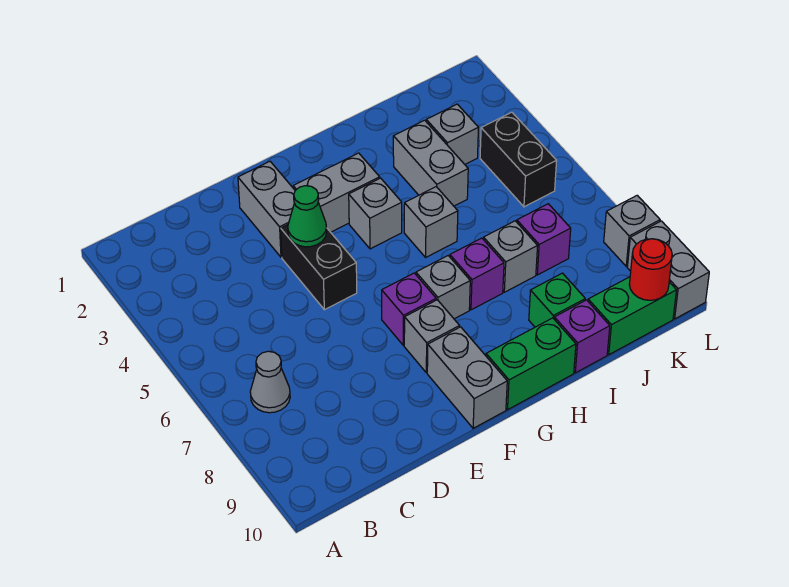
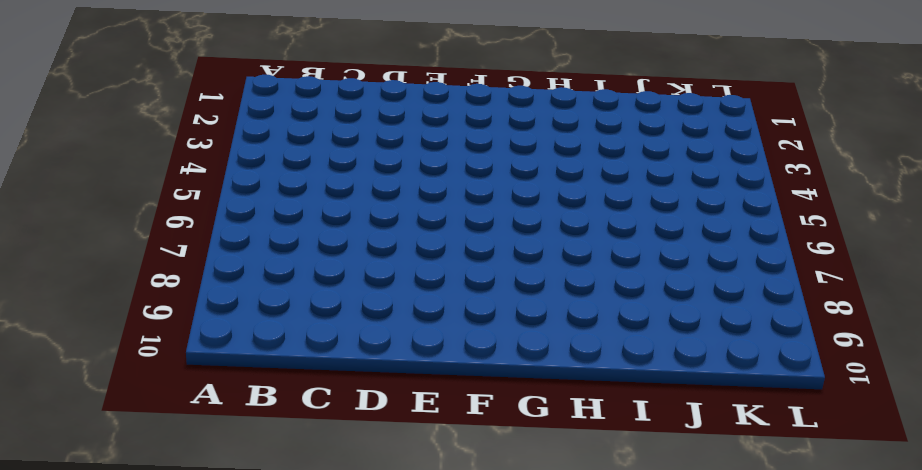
none -> grey 1x1 cone [250,351,290,413]
none -> grey 1x2 brick [238,162,295,257]
none -> black 1x2 brick [281,225,357,310]

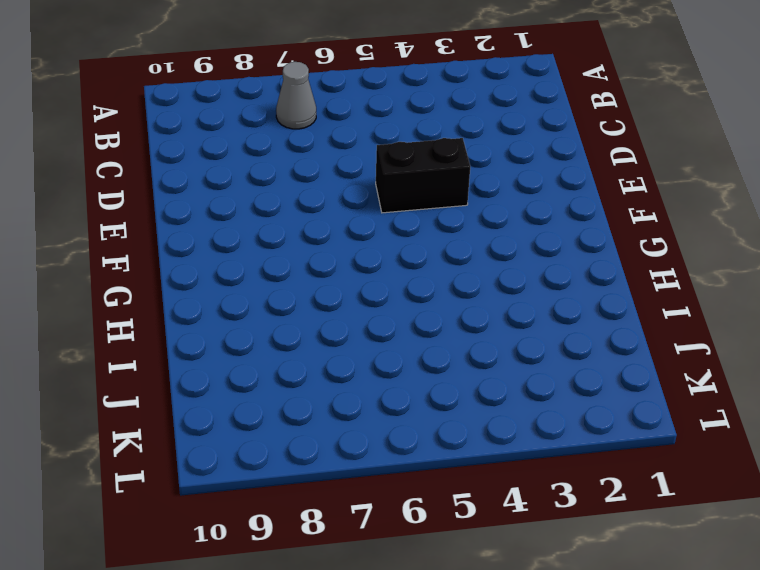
none -> grey 1x2 brick [238,162,295,257]
none -> grey 1x2 brick [293,153,380,232]
none -> purple 1x1 brick [382,273,436,345]

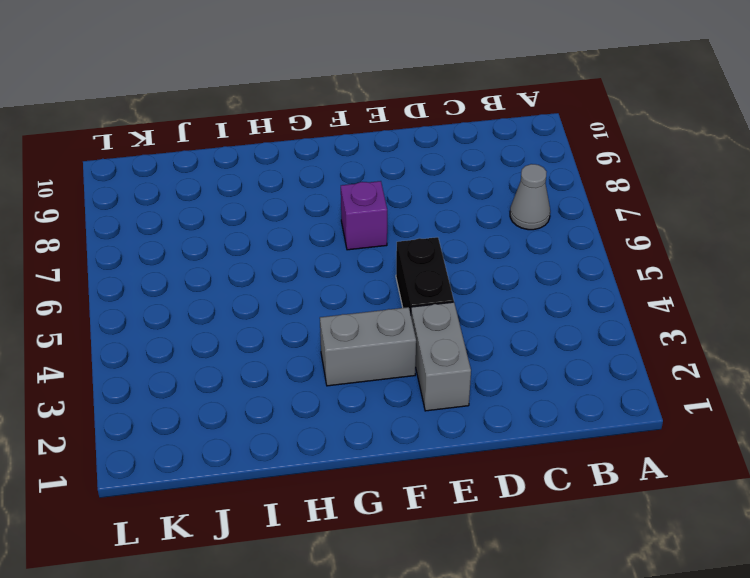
none -> grey 1x1 brick [404,300,460,373]
none -> grey 1x2 brick [427,327,507,428]
none -> grey 1x1 brick [349,178,402,249]

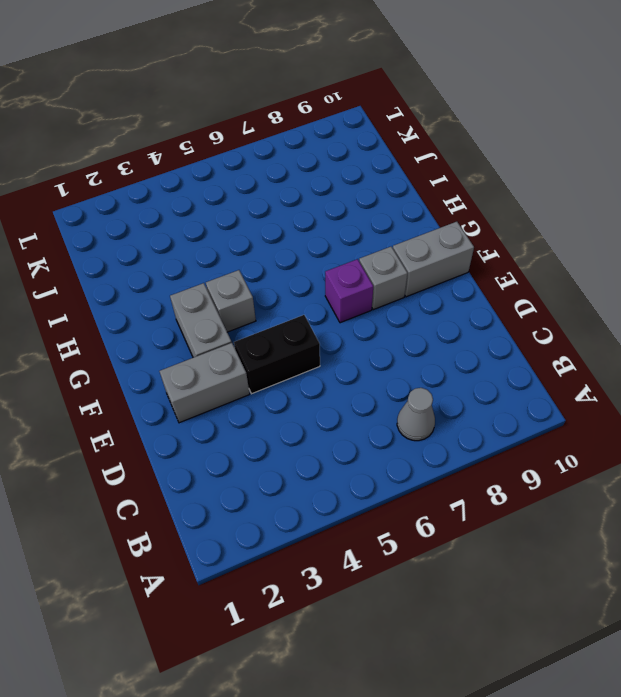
none -> grey 1x1 brick [416,256,470,319]
none -> green 1x2 brick [486,318,576,410]
none -> grey 1x1 brick [404,187,458,257]

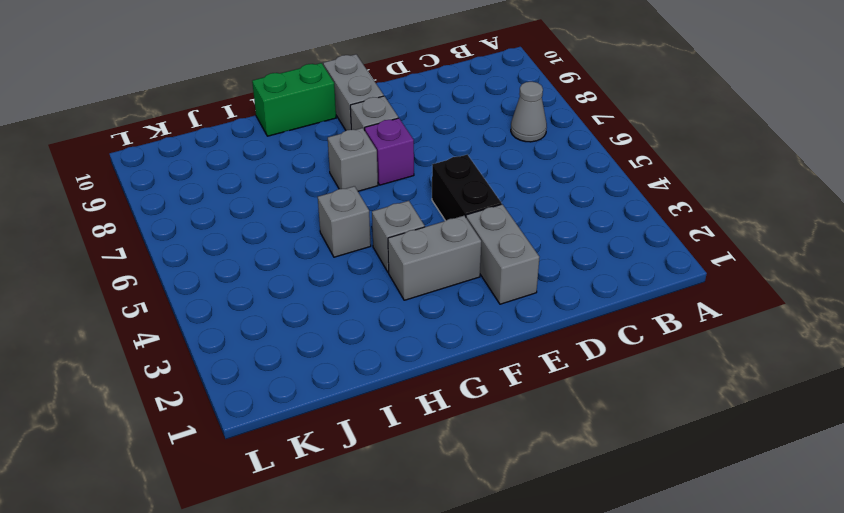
none -> purple 1x1 brick [450,238,504,310]
none -> grey 1x2 brick [393,120,468,206]
none -> grey 1x1 brick [483,221,538,292]

